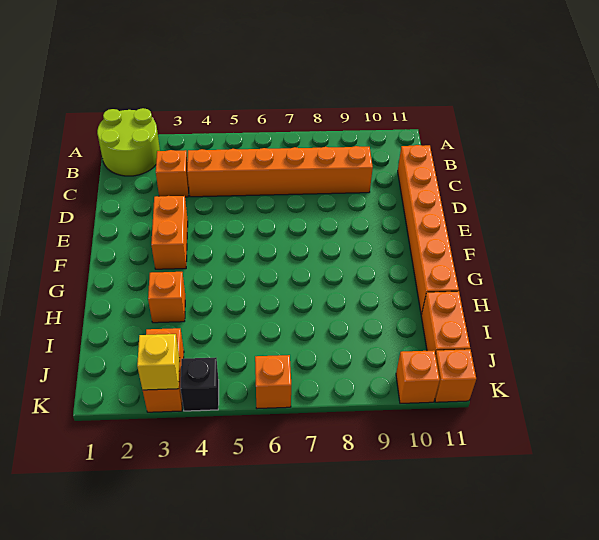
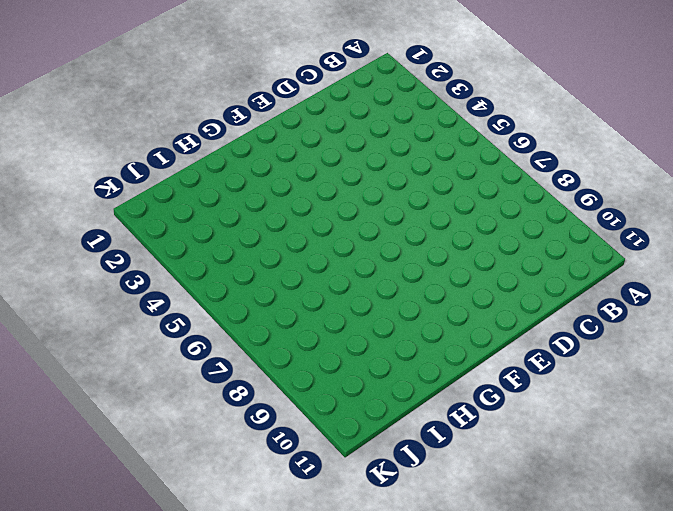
none -> lime 2x2 round brick [97,108,160,176]
none -> orange 1x1 brick [156,150,189,197]
none -> orange 1x6 brick [187,146,373,197]

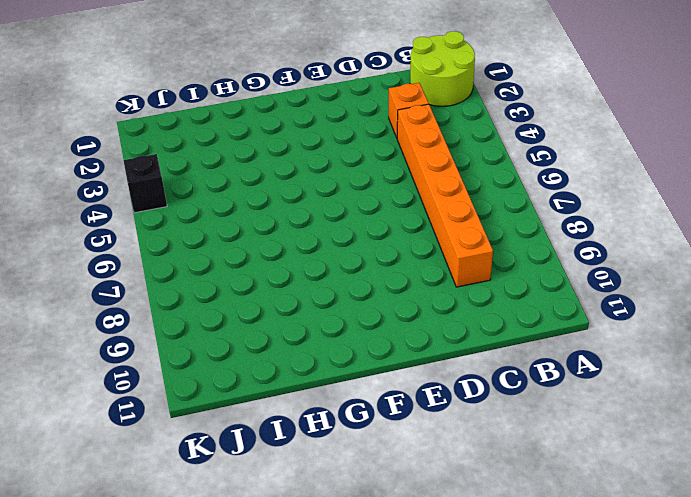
none -> orange 1x6 brick [398,145,459,315]
none -> orange 1x2 brick [151,196,188,269]
none -> orange 1x1 brick [148,272,185,323]

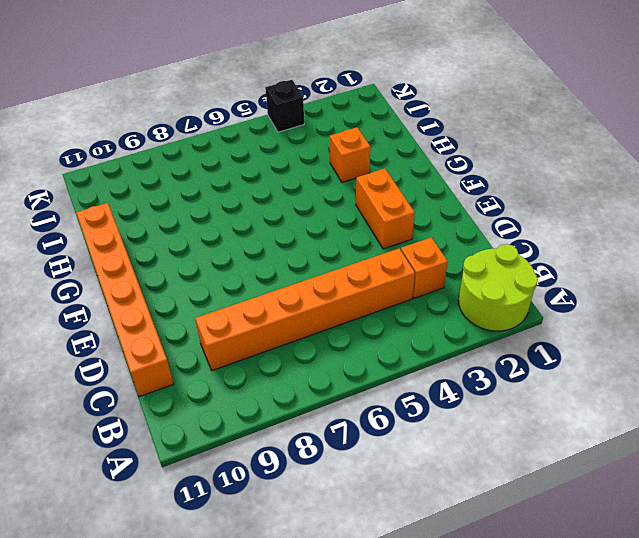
none -> orange 1x2 brick [421,291,470,354]
none -> orange 1x2 brick [143,328,184,412]
none -> orange 1x1 brick [255,355,291,409]

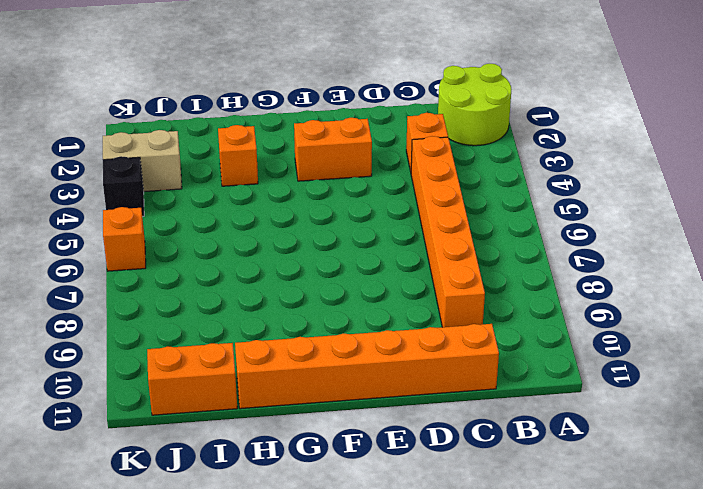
tan 1x2 brick [103,130,182,192] -> orange 1x2 brick [143,328,184,412]
none -> orange 1x1 brick [396,350,440,403]
none -> orange 1x1 brick [435,349,476,402]
none -> yellow 1x1 brick [137,334,180,390]

